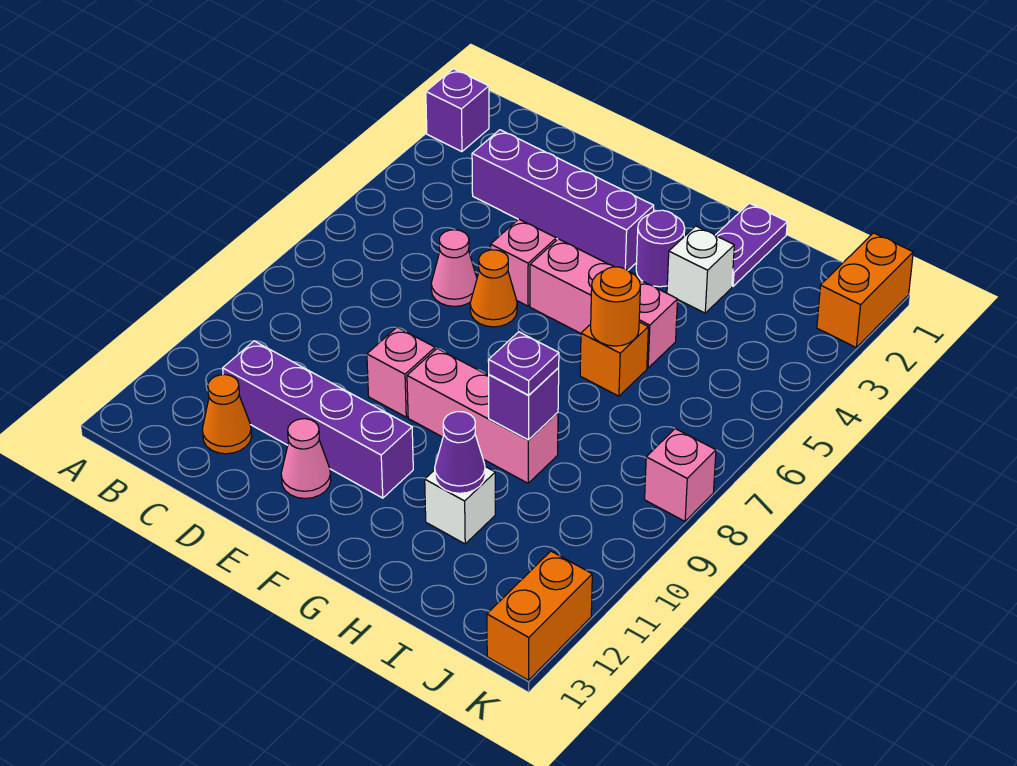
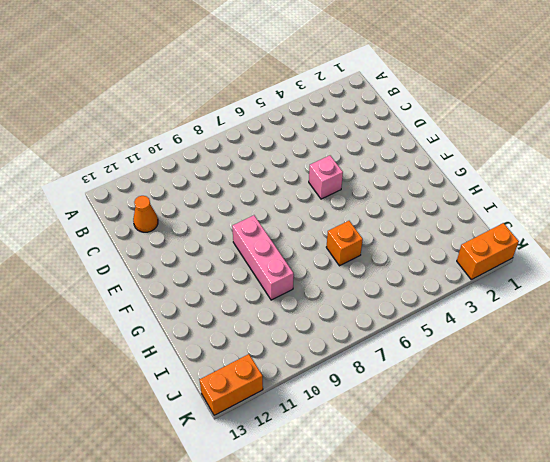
none -> purple 1x1 brick [426,69,489,152]
none -> purple 1x4 brick [472,130,654,270]
none -> purple 1x4 brick [223,341,413,498]

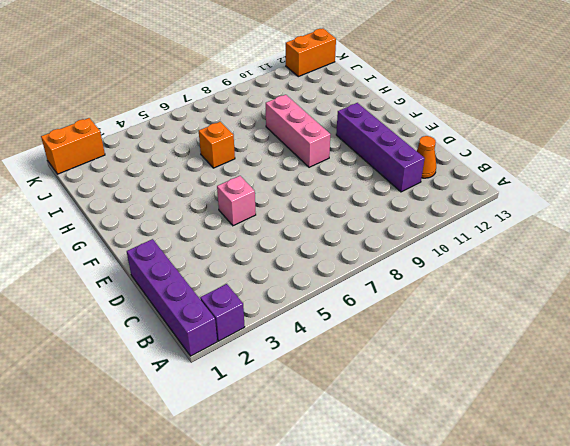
purple 1x4 brick [127,239,217,356] -> purple 1x4 brick moved to [472,130,654,270]
none -> pink 1x1 cone [431,230,477,306]
none -> orange 1x1 cone [470,250,517,327]
none -> pink 1x1 brick [367,327,435,417]

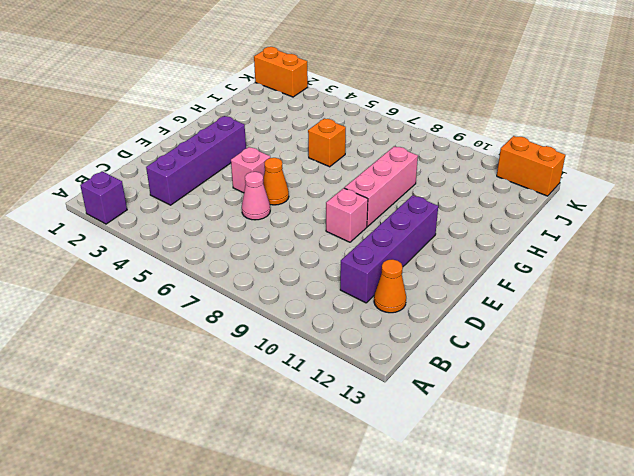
none -> pink 1x1 cone [281,419,331,498]
none -> pink 1x3 brick [530,239,678,368]
none -> purple 1x1 round brick [636,210,685,287]

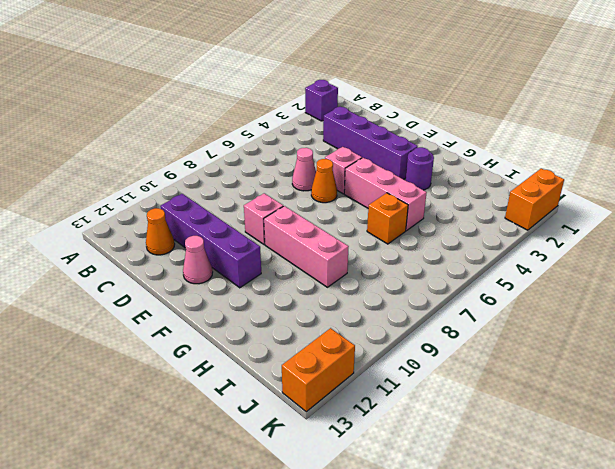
none -> purple 1x2 plate [715,203,787,286]
none -> white 1x1 brick [667,226,734,313]
none -> white 1x1 brick [425,467,495,544]

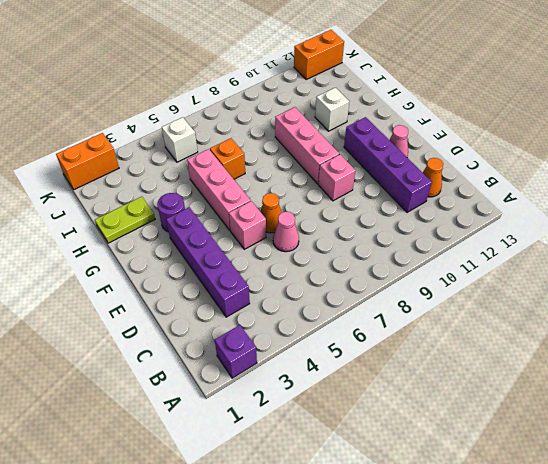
lime 1x2 plate [95,197,155,243] -> purple 1x2 plate [715,203,787,286]
white 1x1 brick [162,117,198,162] -> white 1x1 brick moved to [667,226,734,313]
none -> pink 1x1 brick [645,429,716,521]
none -> orange 1x1 round brick [591,267,641,346]
none -> purple 1x1 brick [489,368,559,440]

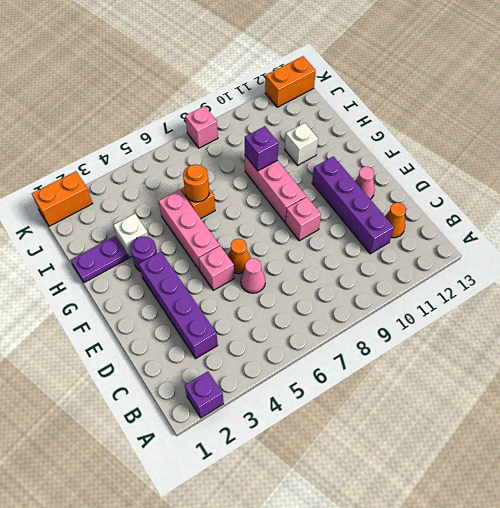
none -> purple 1x1 cone [435,412,485,493]
none -> purple 1x1 plate [488,332,559,395]

